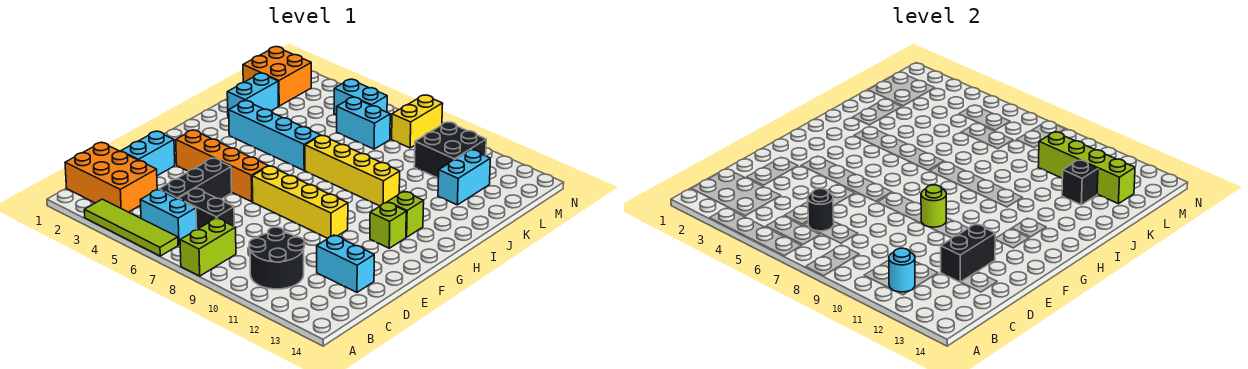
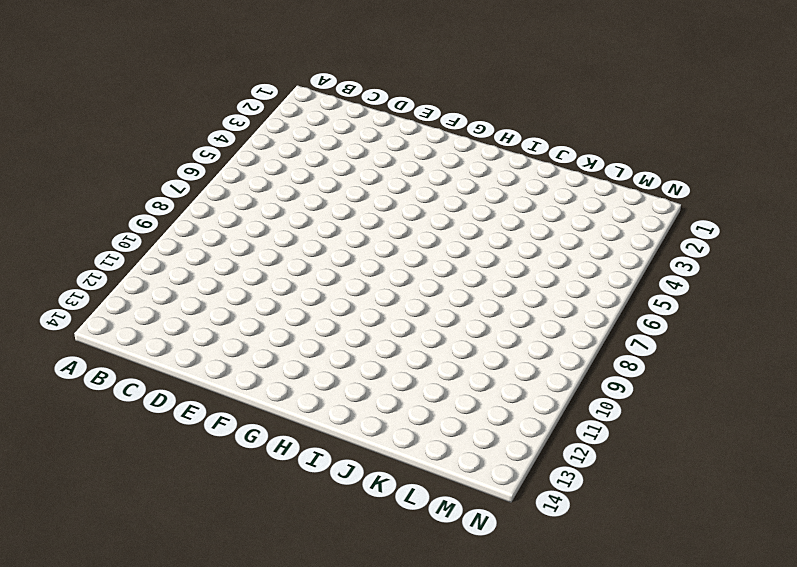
none -> lime 1x4 tile [84,199,178,256]
none -> lime 1x2 brick [180,218,236,276]
none -> orange 2x3 brick [65,142,157,212]

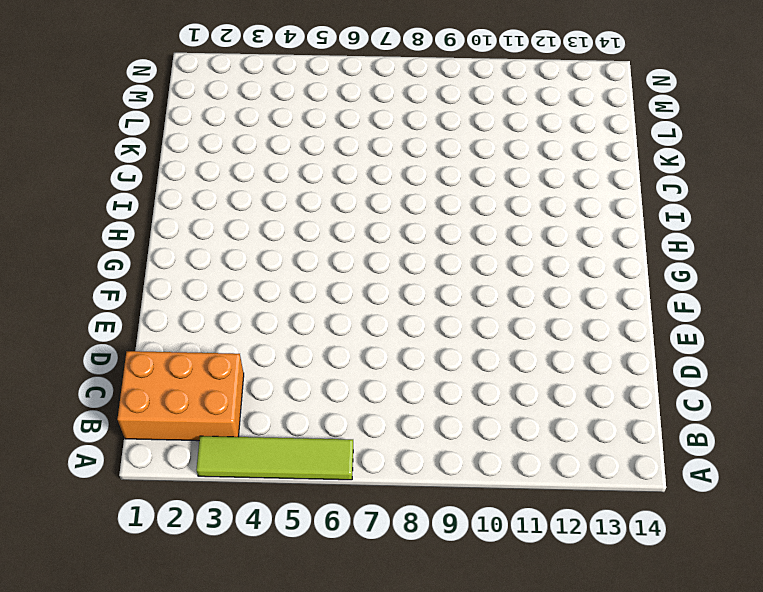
none -> lime 1x2 brick [180,218,236,276]
none -> cyan 1x2 brick [140,189,197,245]
none -> black 2x2 round brick [249,227,304,289]

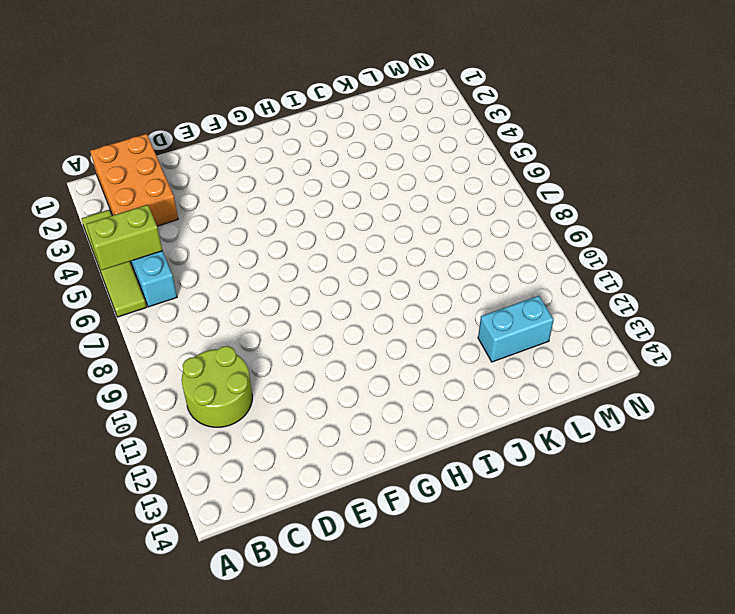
lime 1x2 brick [86,205,163,270] -> lime 1x2 brick moved to [180,218,236,276]
lime 2x2 round brick [182,346,252,427] -> black 2x2 round brick [249,227,304,289]
none -> black 1x3 brick [159,158,232,199]
none -> black 1x2 brick [178,188,234,229]
none -> cyan 1x2 brick [121,131,175,176]

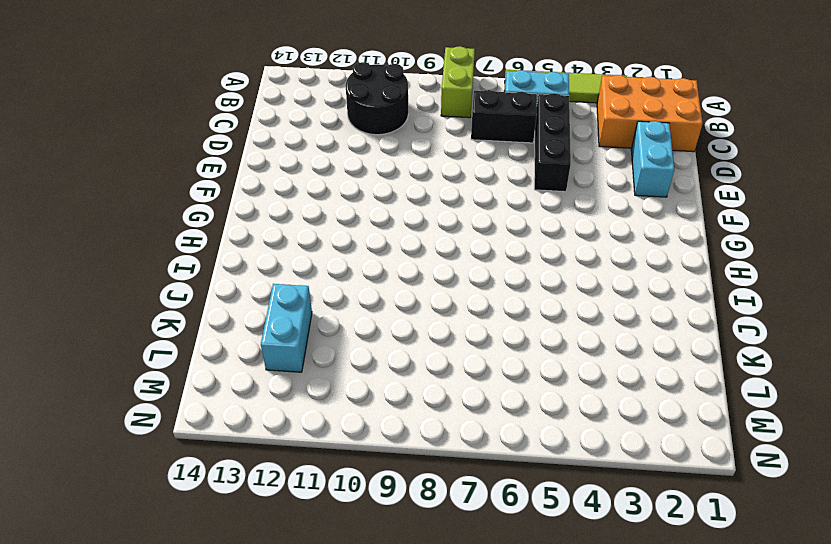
none -> cyan 1x2 brick [317,235,374,292]
none -> orange 1x4 brick [176,130,268,202]
none -> yellow 1x4 brick [252,166,348,238]

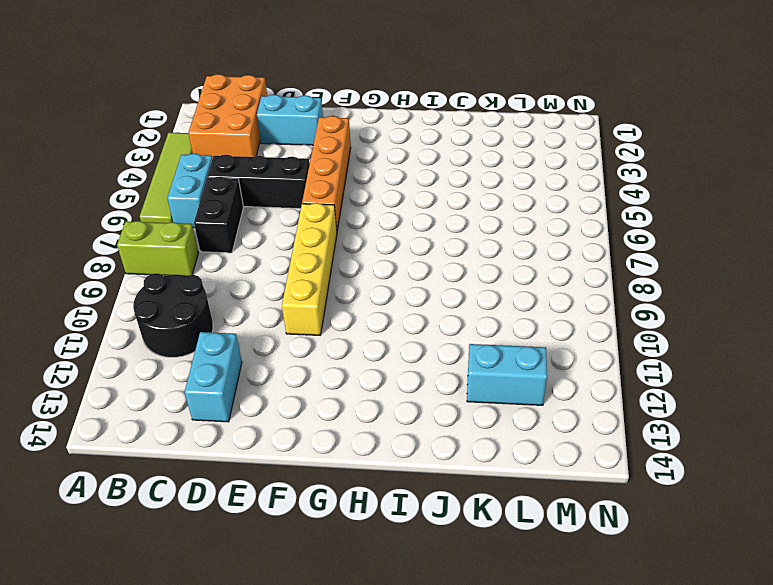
none -> lime 1x1 brick [370,202,406,248]
none -> lime 1x1 brick [388,192,424,237]
none -> cyan 1x4 brick [229,101,320,170]

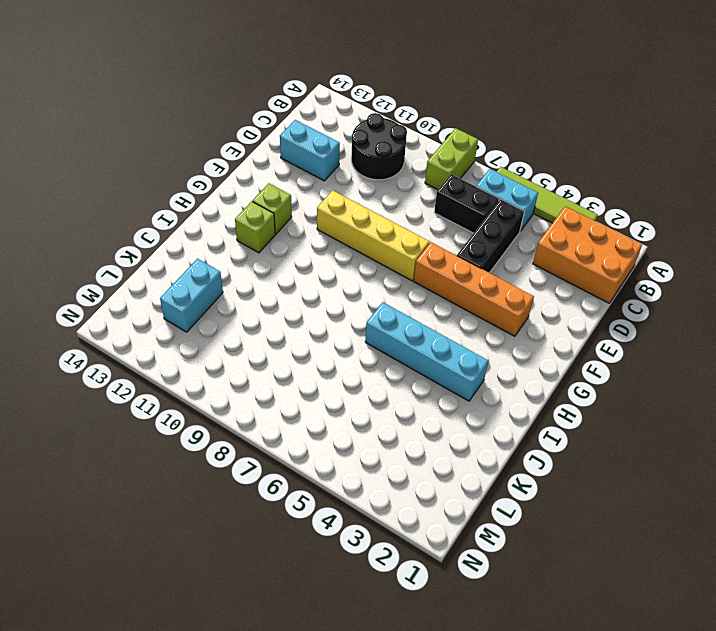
none -> cyan 1x2 brick [121,131,175,176]
none -> yellow 1x4 brick [305,135,400,206]
none -> cyan 1x2 brick [227,73,278,118]

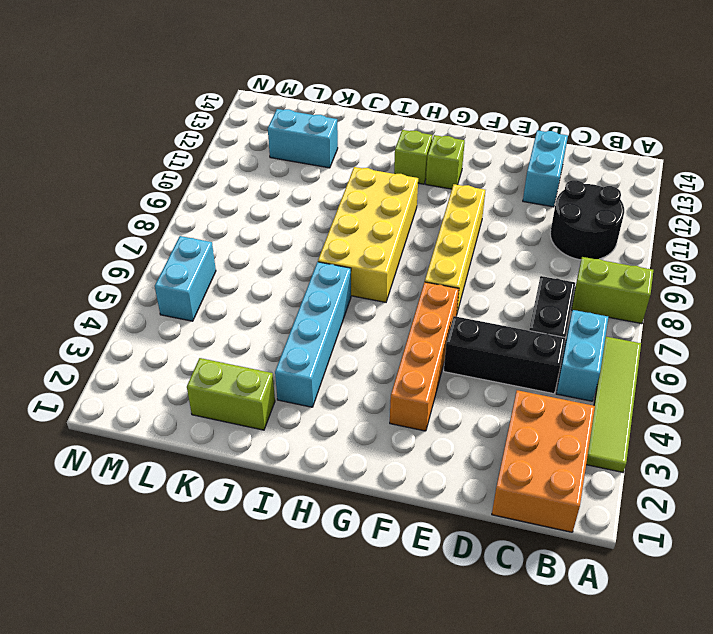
yellow 2x4 brick [318,167,418,302] -> yellow 1x4 brick [305,135,400,206]
lime 1x2 brick [187,358,275,430] -> cyan 1x2 brick [227,73,278,118]
none -> cyan 1x2 brick [121,131,175,176]
none -> orange 2x2 brick [243,47,311,106]
none -> cyan 1x2 brick [337,97,390,149]

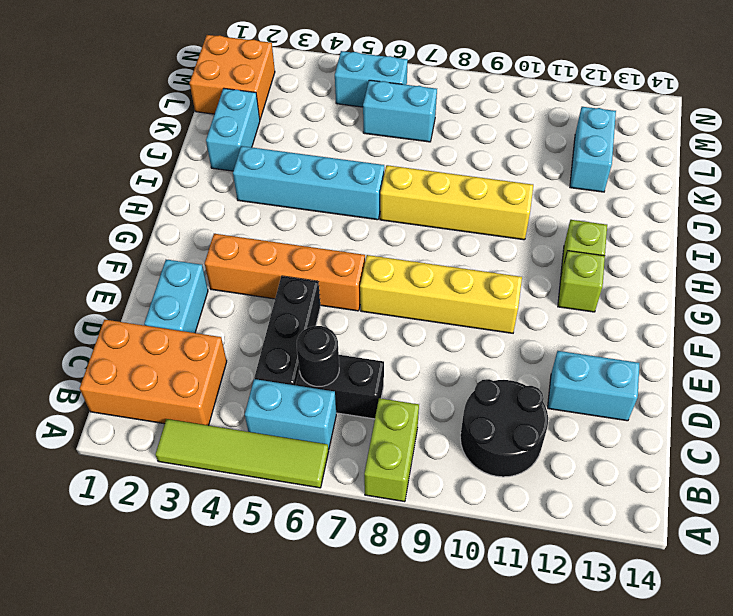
none -> black 2x2 brick [414,122,486,178]
none -> yellow 1x2 brick [392,95,443,148]
none -> cyan 1x1 round brick [889,248,915,292]

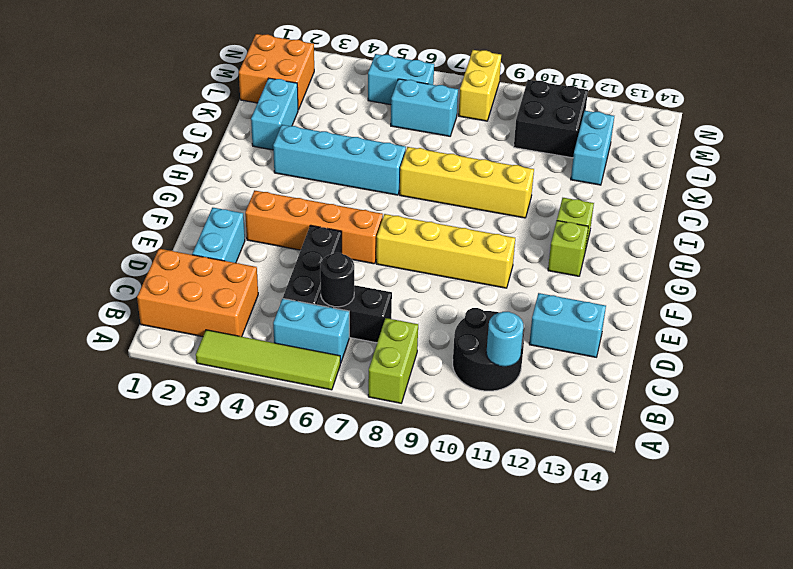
none -> black 1x2 brick [941,224,995,282]
none -> lime 1x1 round brick [921,185,946,227]
none -> black 1x1 brick [1062,160,1098,205]

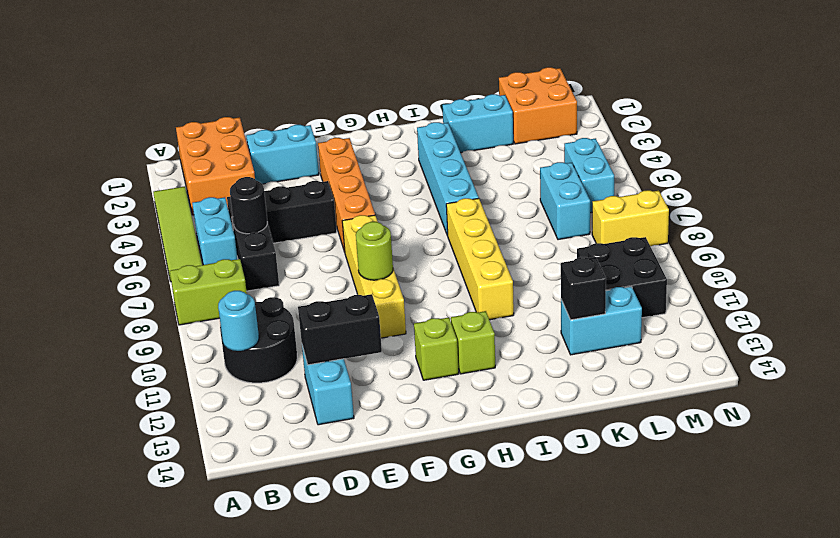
none -> lime 1x4 brick [1038,132,1135,204]

